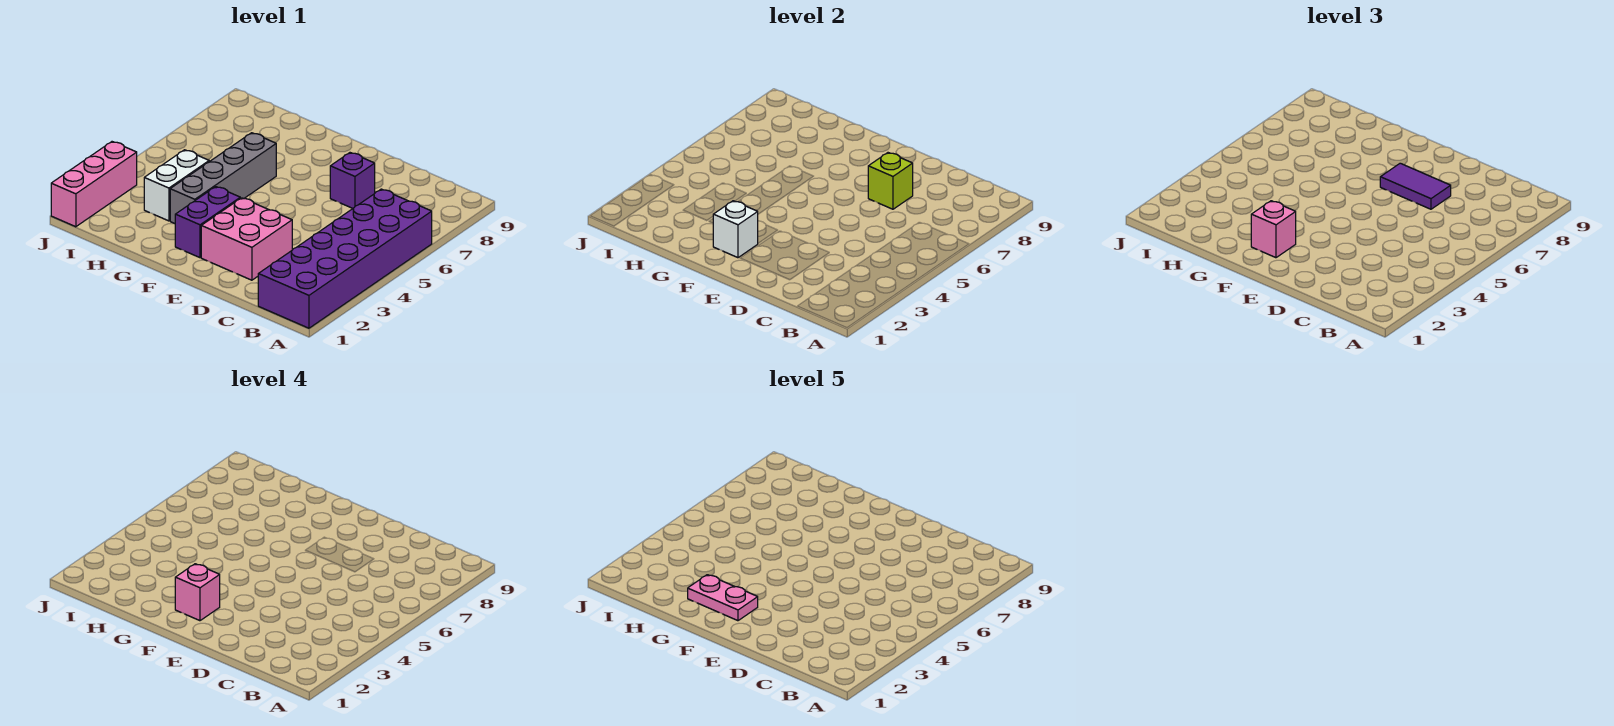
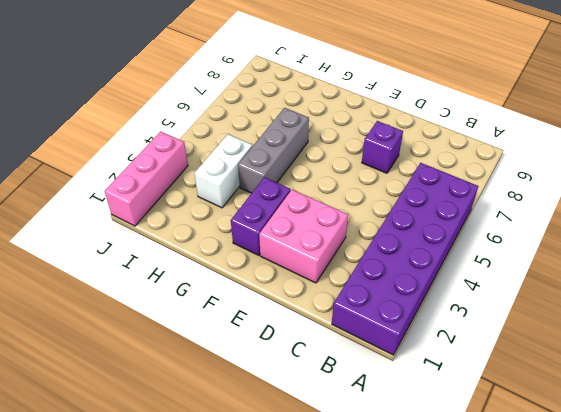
grey 1x3 brick [238,108,309,193] -> grey 1x4 brick [170,133,276,224]
none -> lime 1x1 brick [868,153,913,209]
none -> white 1x1 brick [713,201,758,258]
none -> purple 1x2 tile [1380,163,1451,209]

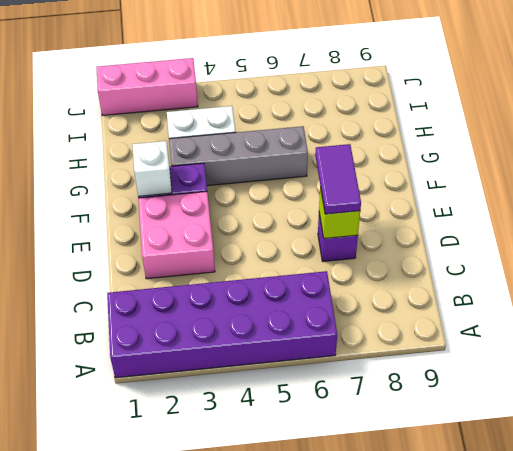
none -> pink 1x1 brick [1251,201,1296,258]
none -> pink 1x1 brick [175,564,220,621]
none -> pink 1x2 plate [688,575,758,621]

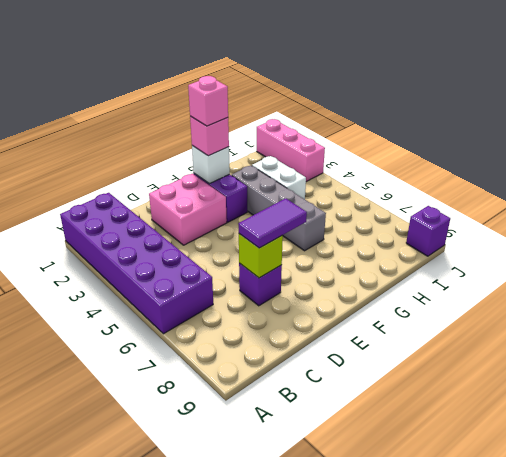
purple 1x1 brick [406,206,450,256] -> none
none -> pink 1x2 plate [688,575,758,621]

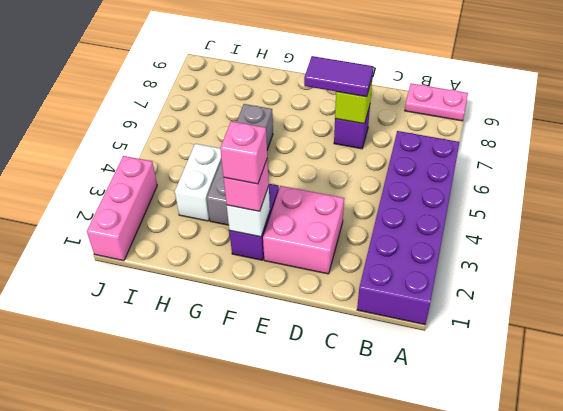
pink 1x2 plate [405,83,468,121] -> pink 1x2 plate moved to [688,575,758,621]

